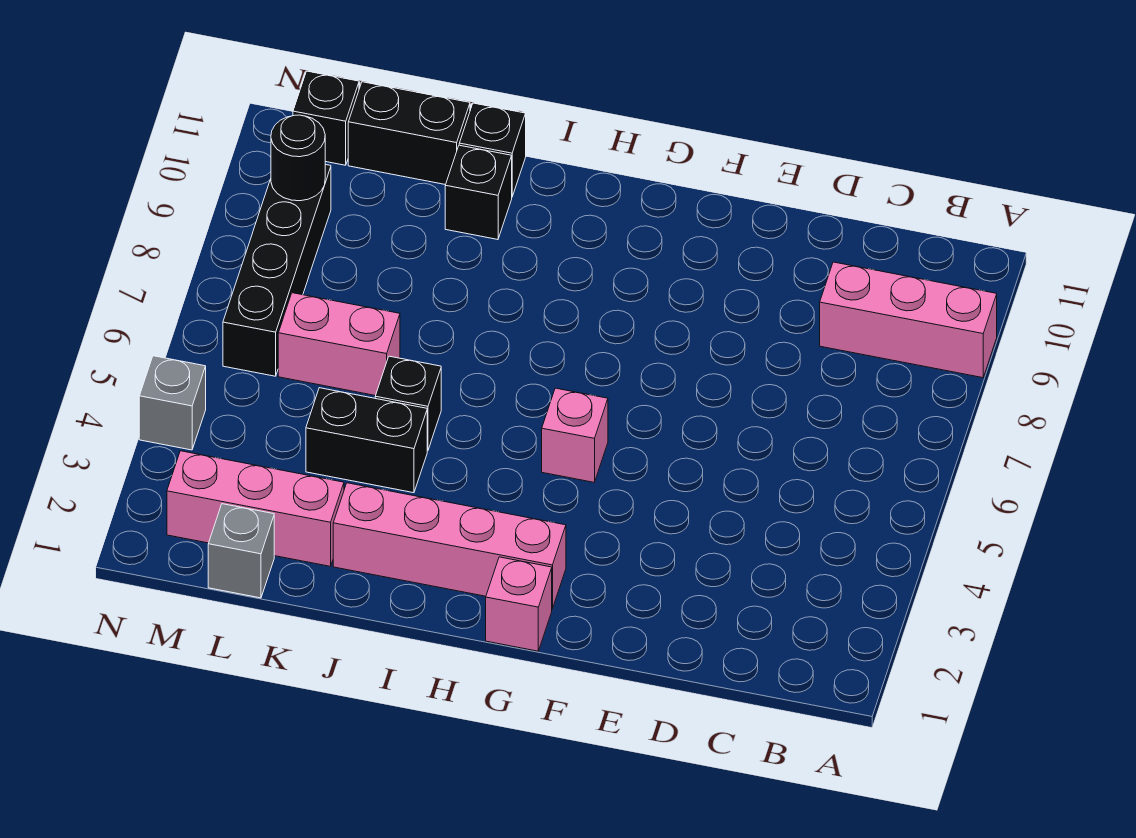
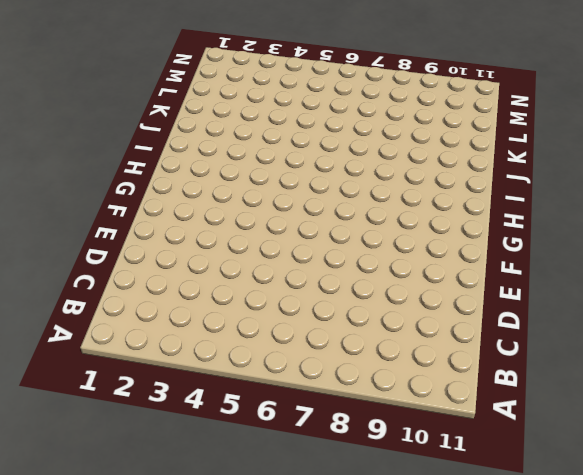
none -> pink 1x3 brick [820,262,997,378]
none -> pink 1x1 brick [486,557,552,651]
none -> pink 1x4 brick [333,483,566,609]

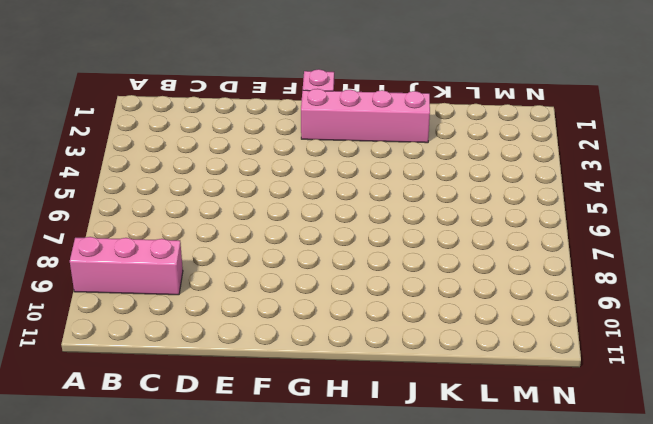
none -> pink 1x1 brick [542,388,608,482]
none -> black 1x2 brick [306,388,427,493]
none -> black 1x1 brick [375,356,441,450]

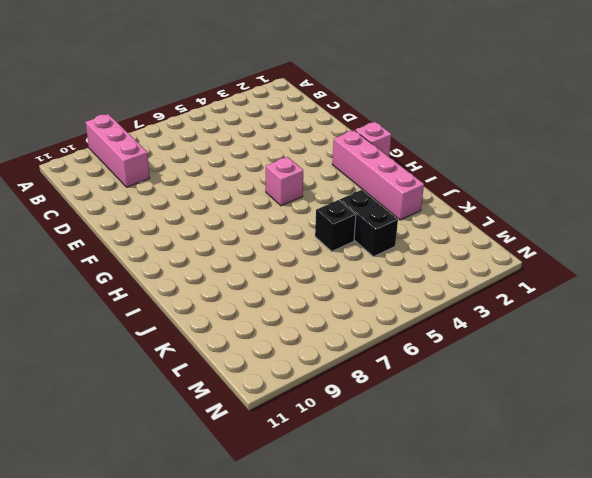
none -> black 1x1 brick [445,145,512,240]
none -> black 1x1 brick [459,103,526,196]
none -> pink 1x3 brick [167,451,344,566]

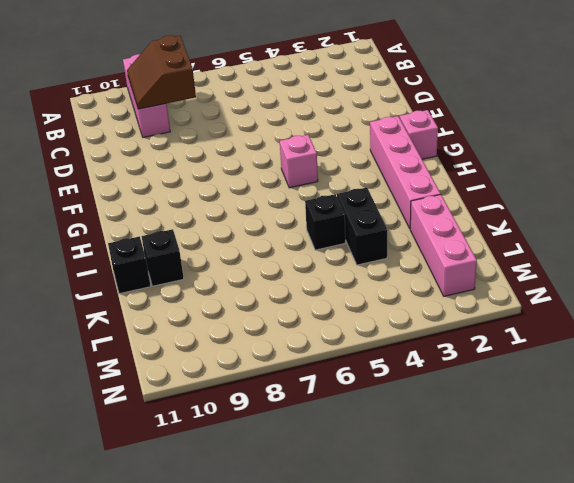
brown 2x2 slope [127,35,196,109] -> none
none -> pink 1x2 brick [278,293,400,396]
none -> black 1x2 brick [348,82,470,185]
none -> grey 1x1 brick [208,504,274,598]

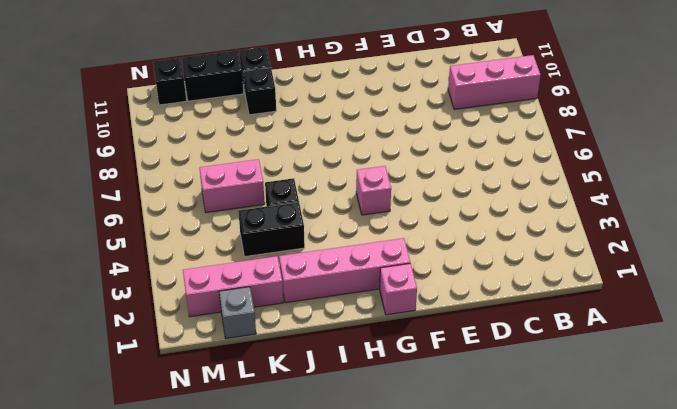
none -> black 1x4 brick [223,164,331,376]
none -> grey 1x1 brick [139,356,206,450]
none -> black 1x1 round brick [271,115,325,201]

